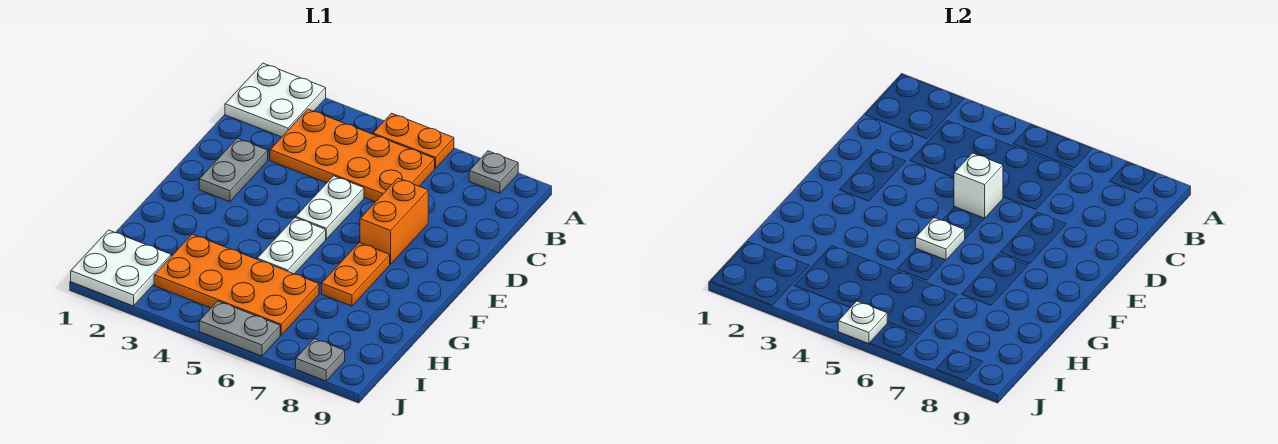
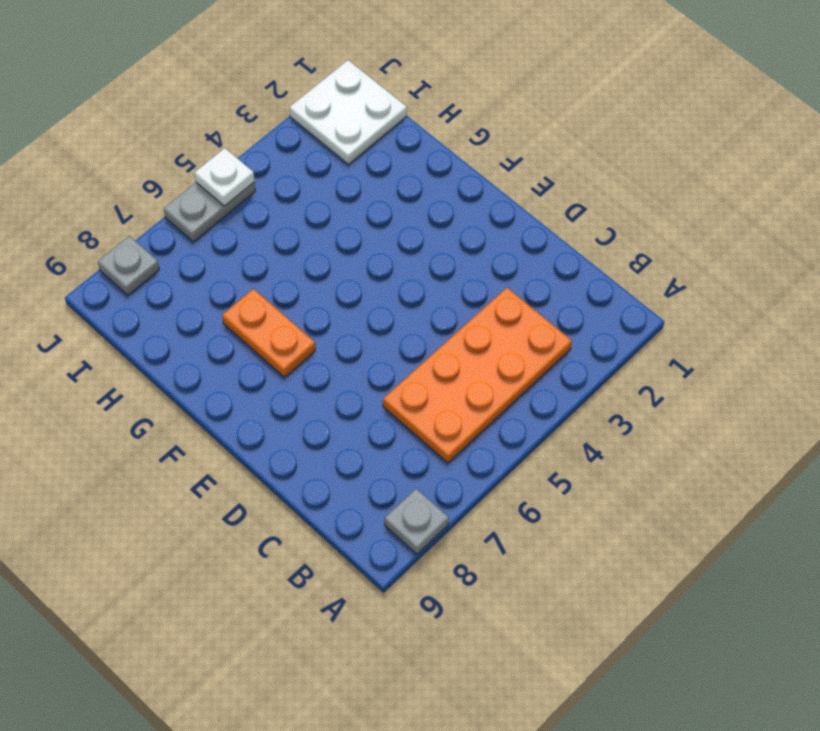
none -> white 2x2 plate [225,63,326,137]
none -> orange 1x2 plate [373,113,454,168]
none -> grey 1x2 plate [199,138,268,202]

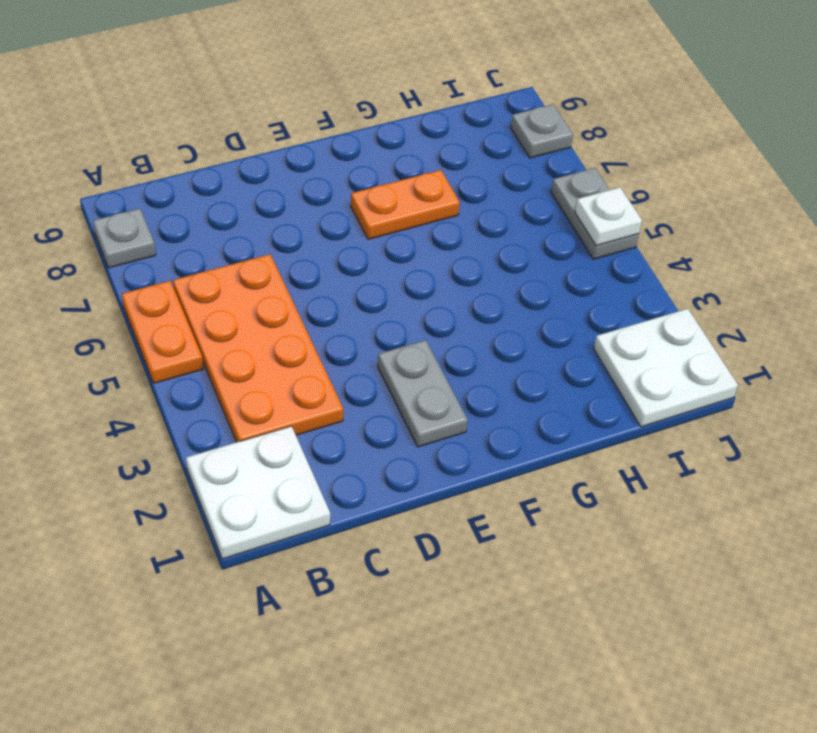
grey 1x2 plate [378,340,468,447] -> grey 1x2 plate turned to [199,138,268,202]
none -> white 1x2 plate [296,176,364,239]
none -> orange 1x2 brick [360,178,428,264]
none -> white 1x2 plate [257,218,326,274]

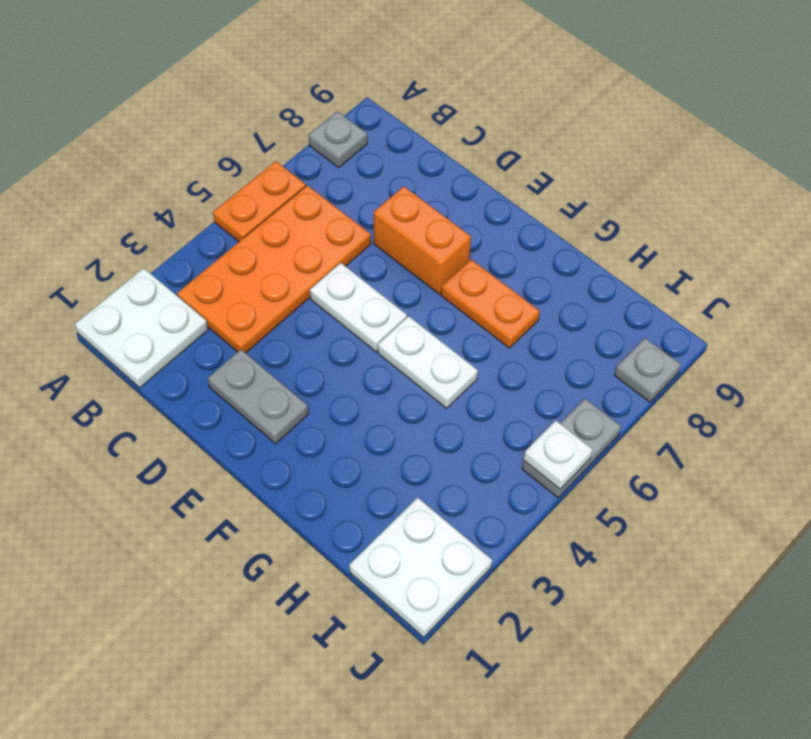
none -> orange 2x4 plate [154,234,319,335]
none -> white 1x1 brick [954,153,1003,218]
none -> white 1x1 plate [916,218,965,260]

